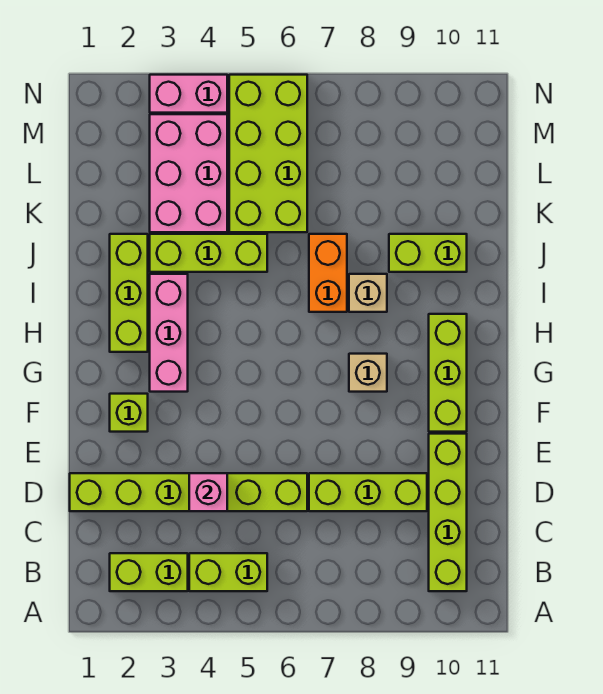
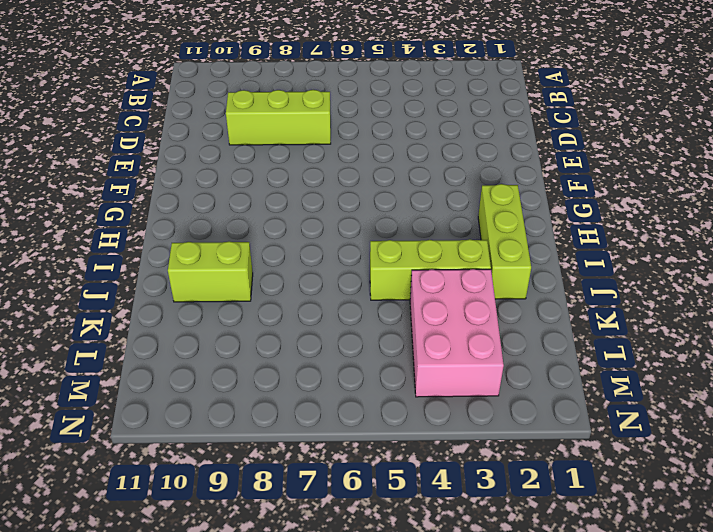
none -> lime 1x2 brick [110,553,188,591]
none -> lime 1x2 brick [189,553,267,591]
none -> lime 1x4 brick [429,434,467,591]

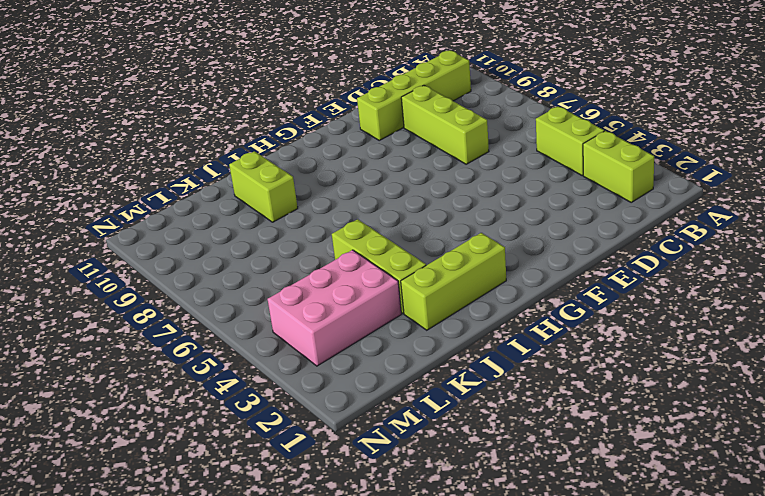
none -> lime 1x6 brick [70,473,307,511]
none -> lime 1x1 brick [110,394,148,432]
none -> lime 1x3 brick [429,314,467,432]

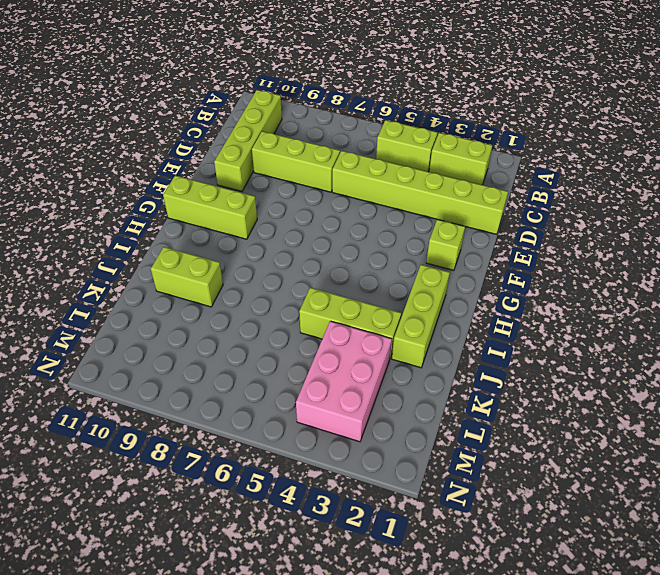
lime 1x3 brick [163,176,257,239] -> lime 1x3 brick turned to [429,314,467,432]
none -> pink 1x3 brick [150,274,188,392]
none -> tan 1x1 brick [349,354,387,392]
none -> orange 1x2 brick [309,234,347,312]

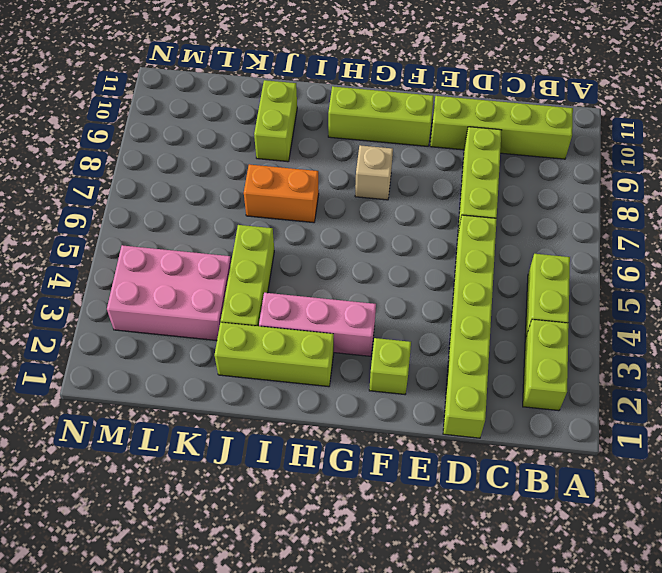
none -> tan 1x1 brick [349,274,387,312]
none -> lime 2x4 brick [229,75,307,232]
none -> pink 1x2 brick [150,75,227,113]

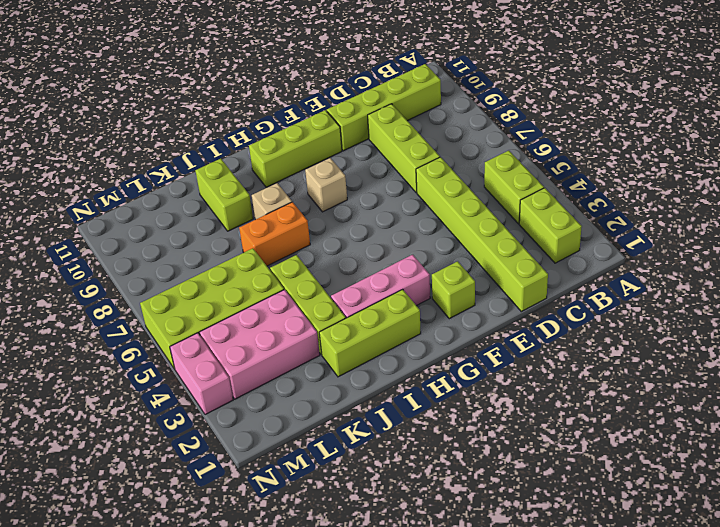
none -> pink 1x1 brick [189,473,227,511]

